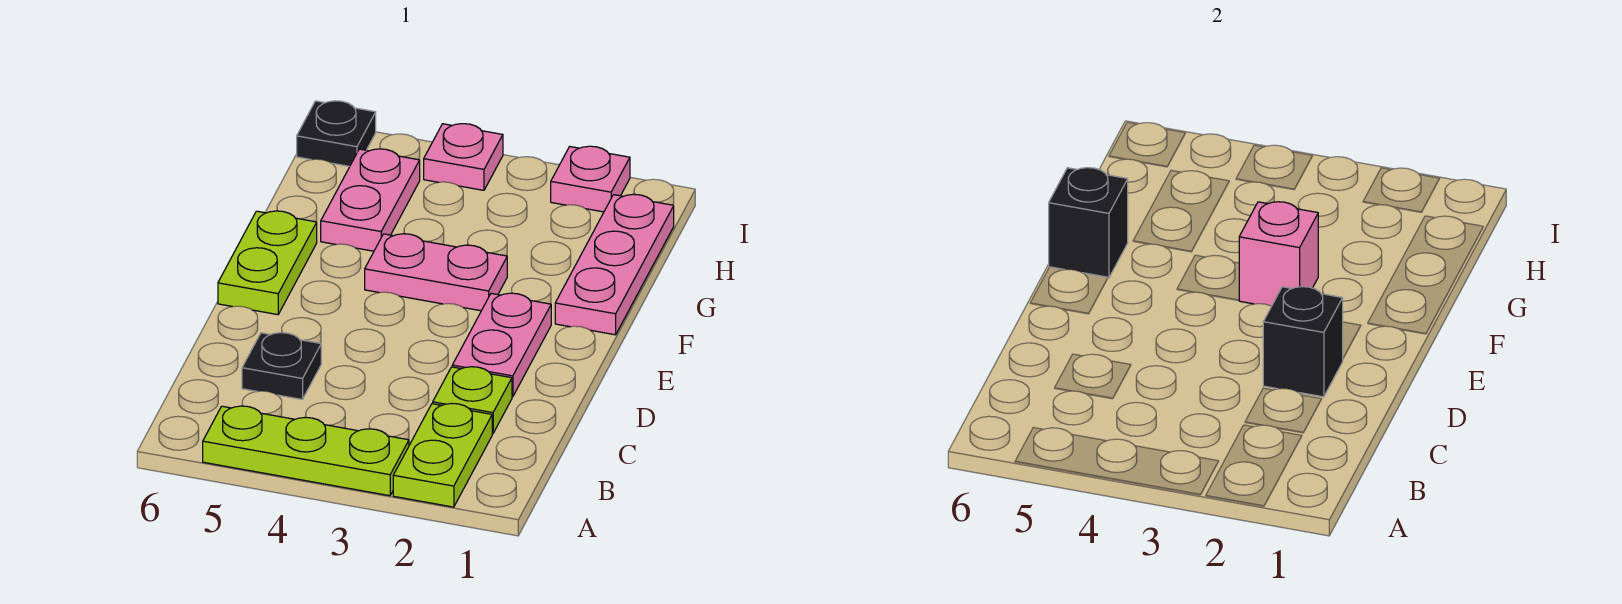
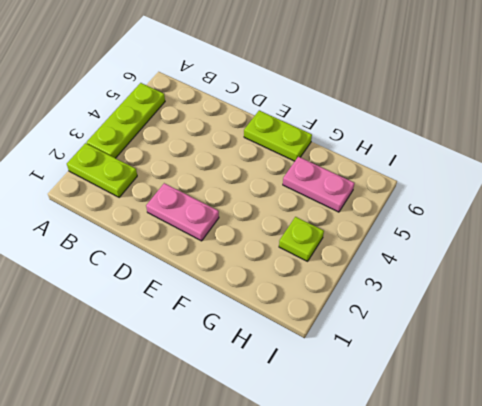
lime 1x1 plate [279,217,324,261] -> lime 1x1 plate moved to [433,367,512,434]
none -> black 1x1 plate [242,333,321,399]
none -> pink 1x3 plate [555,194,674,335]
none -> pink 1x2 plate [365,234,507,311]

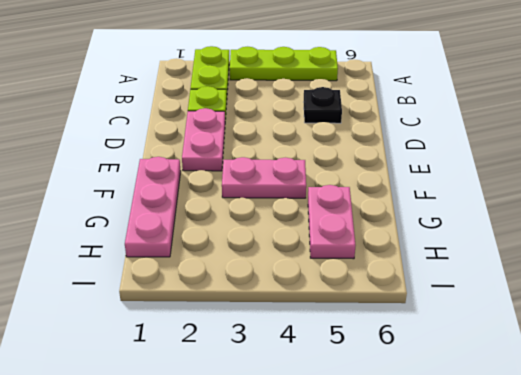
none -> lime 1x2 plate [218,211,317,315]
none -> pink 1x1 plate [551,146,630,212]
none -> pink 1x1 plate [424,124,503,190]

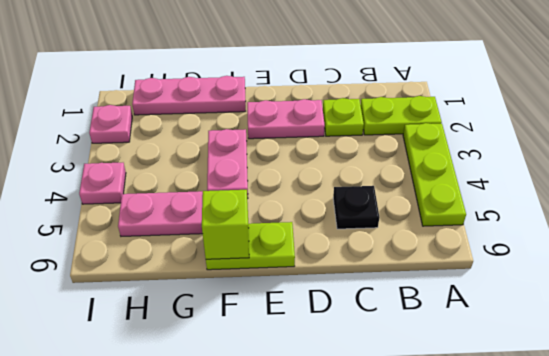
lime 1x1 brick [202,190,249,259] -> black 1x1 brick [1049,168,1128,278]
none -> black 1x1 plate [297,101,376,166]
none -> black 1x1 brick [1263,287,1343,397]
none -> pink 1x1 brick [1239,202,1318,306]

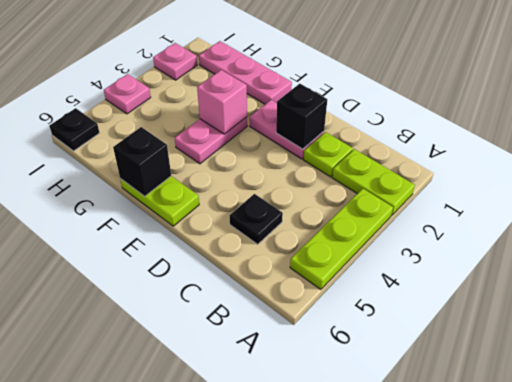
none -> pink 1x2 plate [321,149,420,251]

